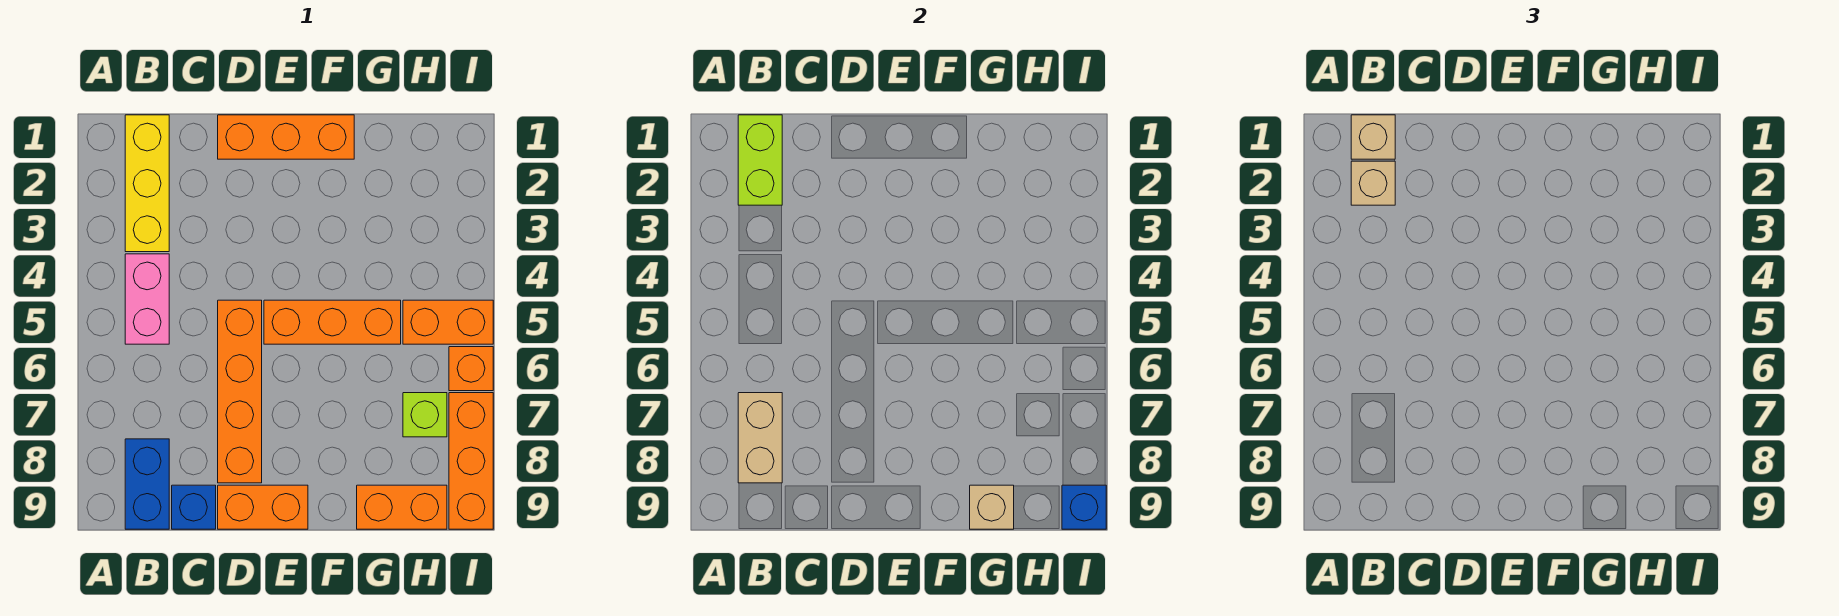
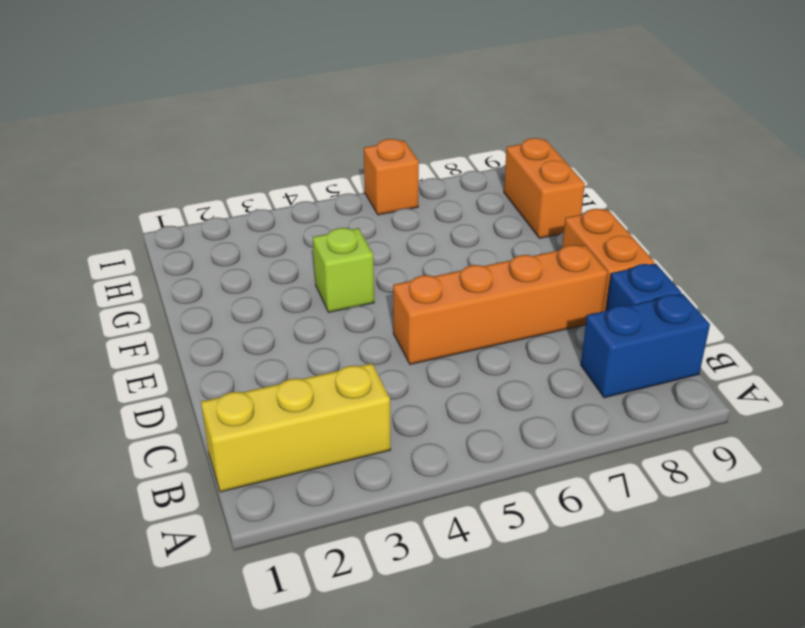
lime 1x1 brick [313,228,374,312] -> lime 1x1 brick moved to [403,393,447,437]
none -> pink 1x2 brick [125,254,169,344]
none -> orange 1x3 brick [218,115,354,159]
none -> orange 1x3 brick [264,300,401,344]

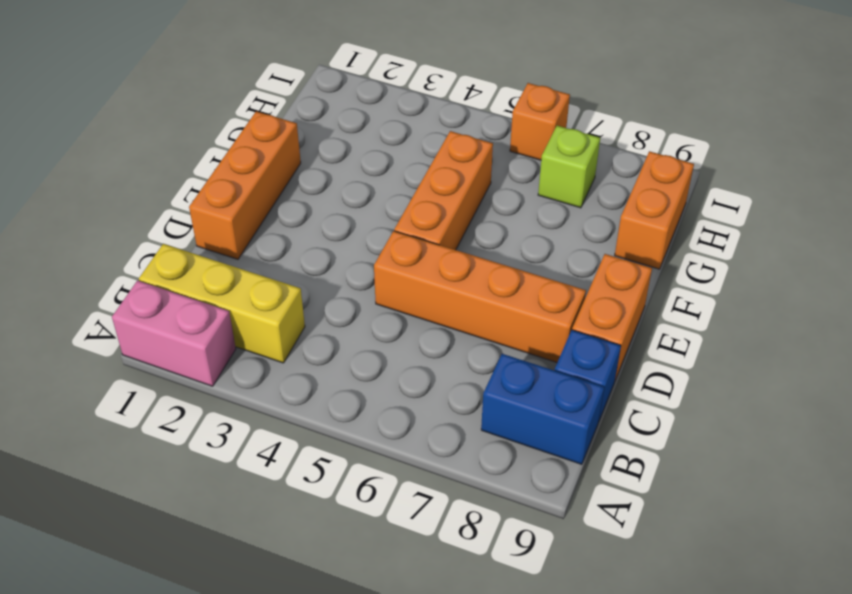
pink 1x2 brick [112,281,236,386] -> pink 1x2 brick moved to [125,254,169,344]
none -> orange 1x2 brick [403,300,493,344]
none -> orange 1x3 brick [449,393,493,529]
none -> lime 1x2 brick [738,115,782,205]

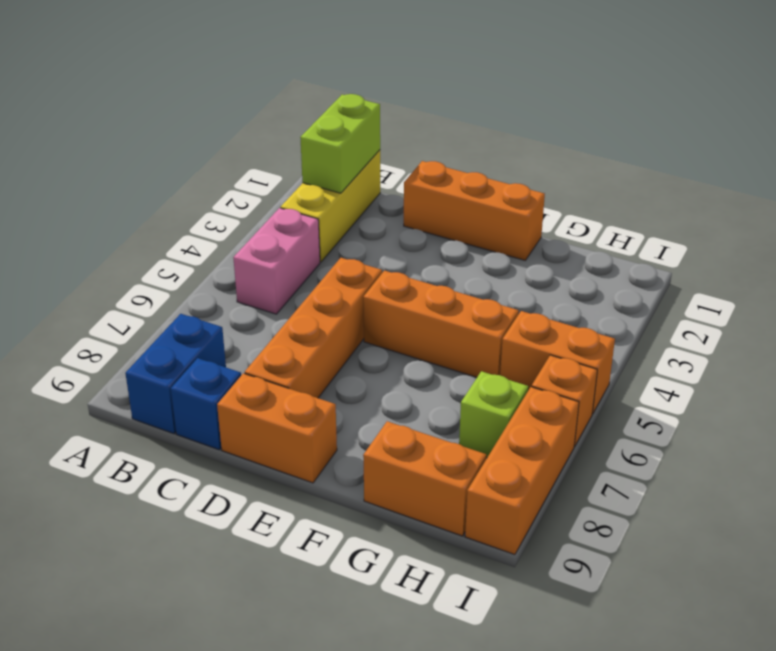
none -> tan 1x2 brick [738,393,782,483]
none -> tan 1x1 brick [970,485,1014,529]
none -> blue 1x1 brick [1062,485,1106,529]

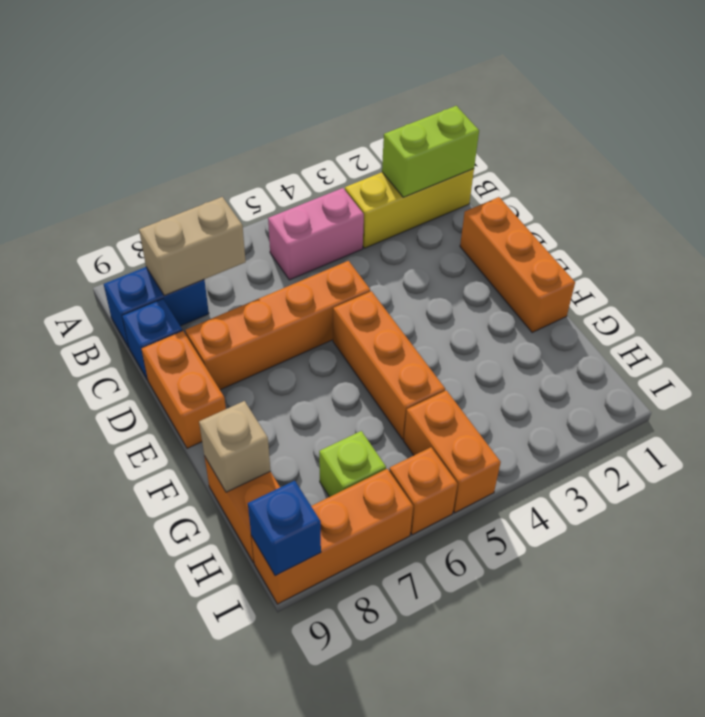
none -> tan 1x1 brick [1351,115,1395,159]
none -> tan 1x1 brick [1351,161,1395,205]

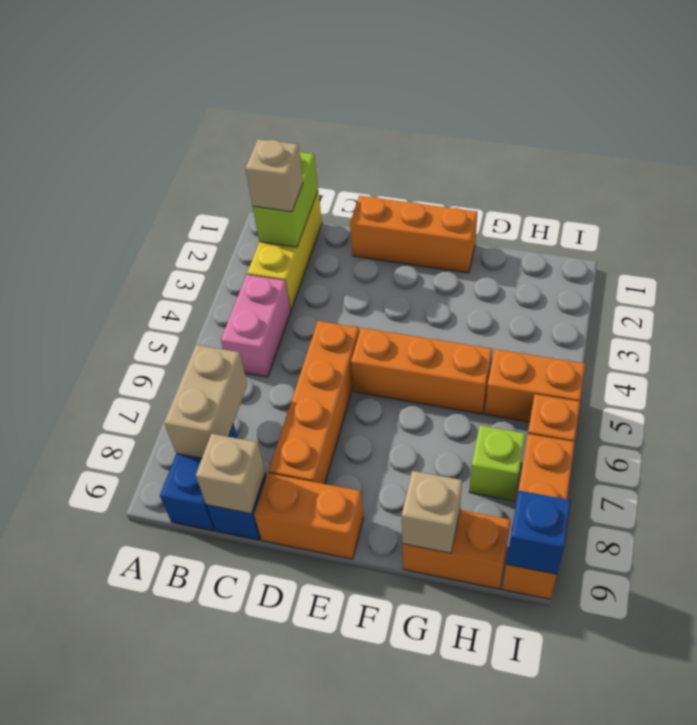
tan 1x1 brick [196,434,265,514] -> tan 1x1 brick moved to [1351,115,1395,159]

